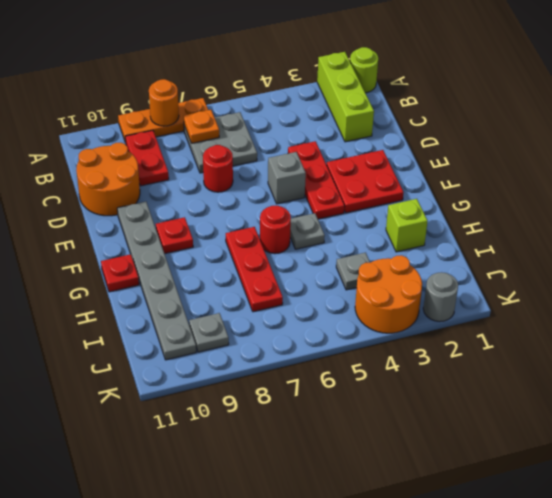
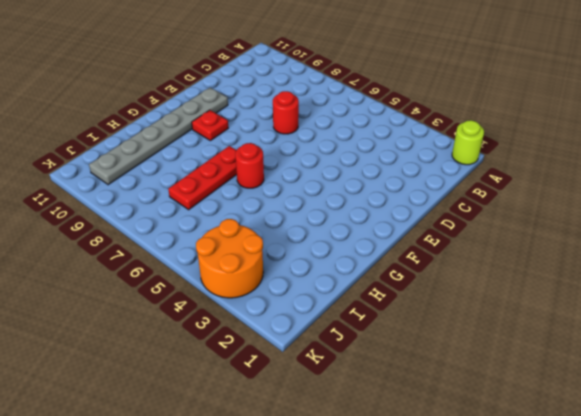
none -> lime 1x3 brick [317,52,374,142]
none -> orange 1x3 plate [118,98,208,142]
none -> grey 2x2 plate [184,112,257,173]

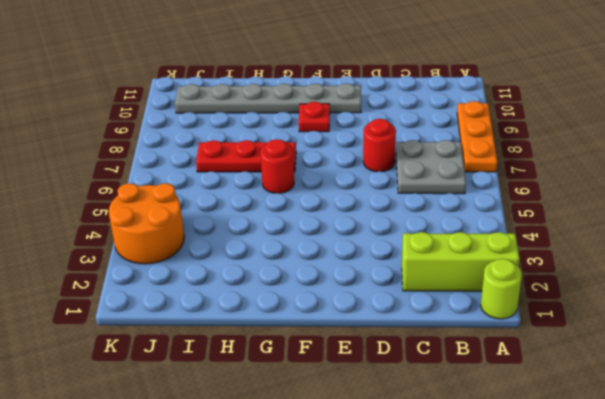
none -> red 1x2 plate [125,130,169,186]
none -> orange 2x2 round brick [76,143,140,216]
none -> red 1x3 plate [288,141,345,219]

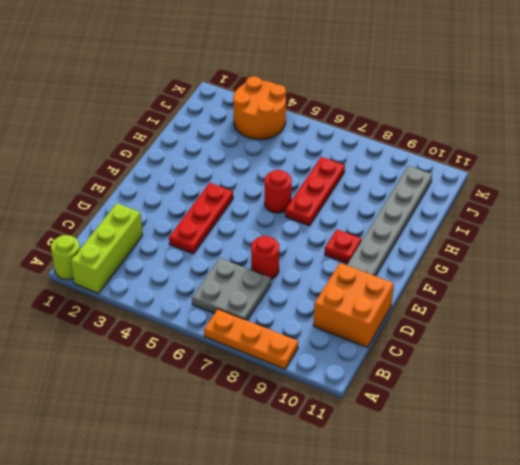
orange 2x2 brick [313,263,394,347] -> orange 2x2 round brick [76,143,140,216]
none -> red 1x2 plate [125,130,169,186]
none -> red 2x2 plate [327,150,404,213]
none -> grey 1x1 brick [268,152,306,204]

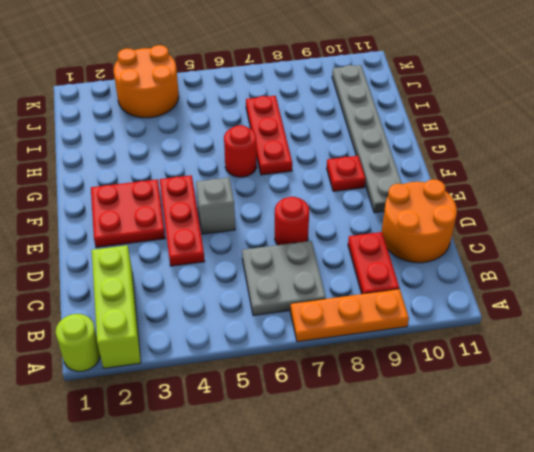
none -> grey 1x1 plate [290,213,325,249]
none -> red 1x1 plate [101,254,139,292]
none -> lime 1x1 brick [386,199,428,252]

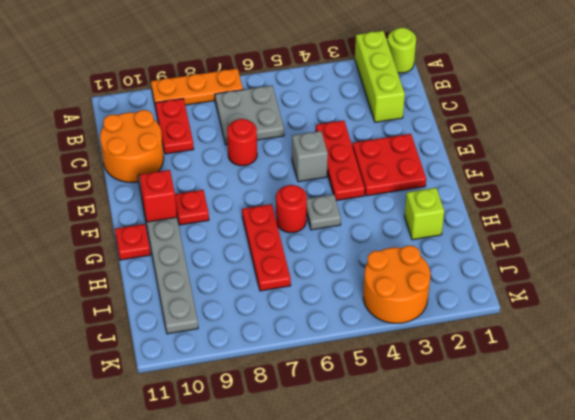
red 1x1 brick [140,170,177,222] -> none
none -> grey 1x1 plate [336,253,370,290]
none -> grey 1x1 plate [189,313,229,352]
none -> grey 1x1 round brick [423,272,458,322]

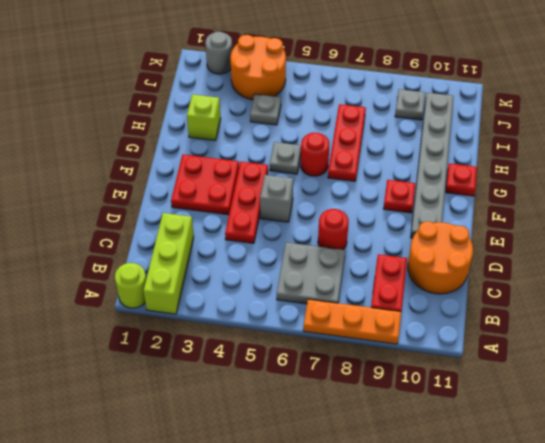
none -> orange 1x1 round brick [149,79,179,126]
none -> orange 1x1 plate [184,110,219,143]

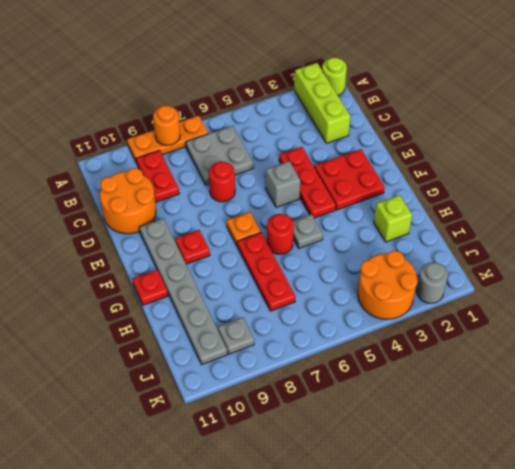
orange 1x1 plate [226,212,261,245] -> orange 1x1 plate moved to [184,110,219,143]
none -> grey 1x1 plate [336,253,370,290]

